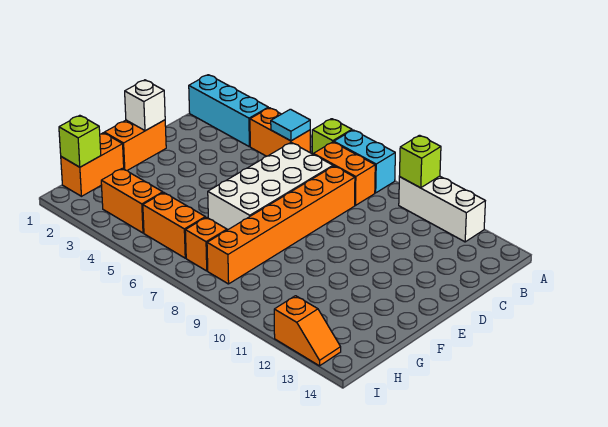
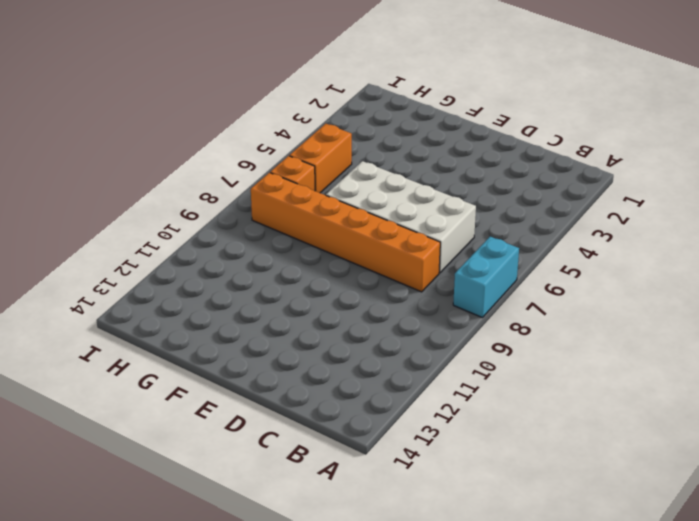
none -> lime 1x1 brick [312,119,352,154]
none -> white 1x3 brick [399,176,485,242]
none -> cyan 1x3 brick [189,75,268,147]

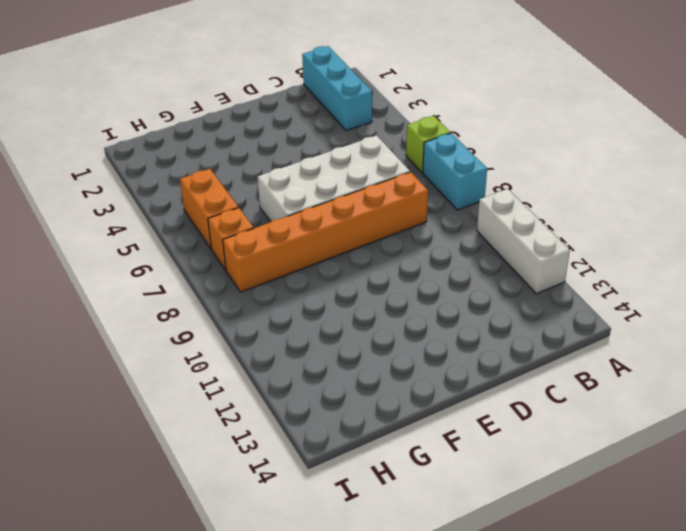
none -> orange 1x2 brick [250,108,310,156]
none -> orange 1x2 brick [313,142,375,205]
none -> orange 1x2 brick [104,120,166,171]

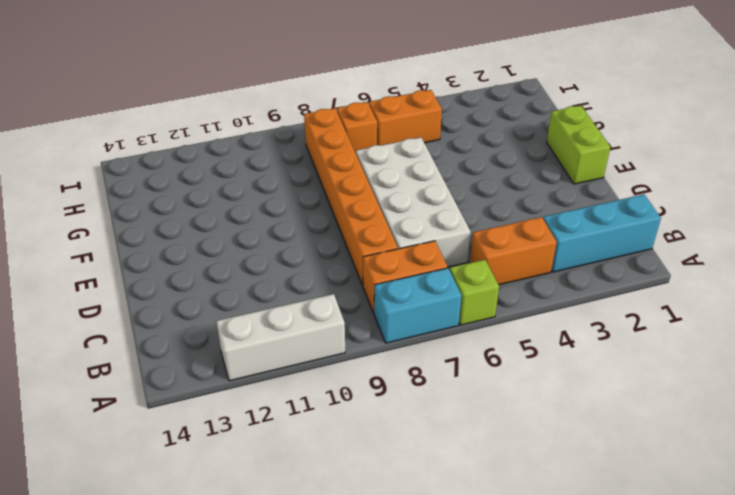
lime 1x2 brick [547,106,610,184] -> orange 1x2 brick [104,120,166,171]
none -> orange 1x2 brick [61,133,124,196]
none -> orange 1x2 brick [101,168,163,233]
none -> orange 1x2 slope [274,296,341,366]

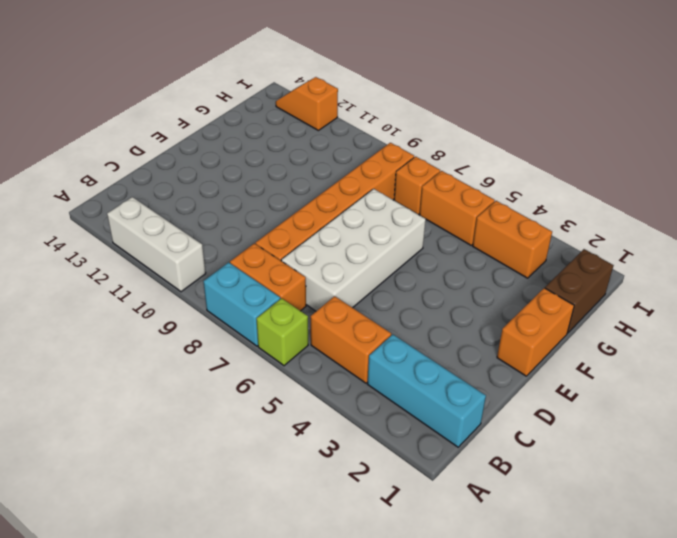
brown 1x2 brick [545,249,614,333] -> orange 1x2 brick [61,133,124,196]
none -> lime 1x1 brick [400,135,441,188]
none -> cyan 1x1 tile [271,109,310,141]
none -> white 1x1 brick [125,80,165,131]

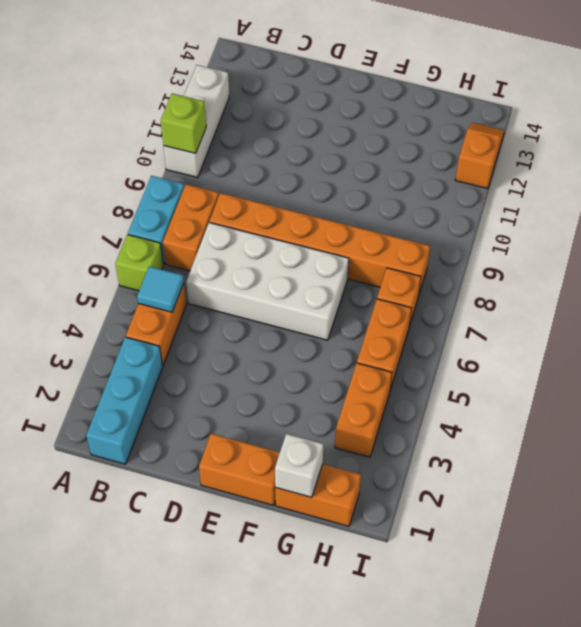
white 1x1 brick [275,434,323,497] -> white 1x1 brick moved to [125,80,165,131]
none -> lime 1x1 brick [59,115,101,167]

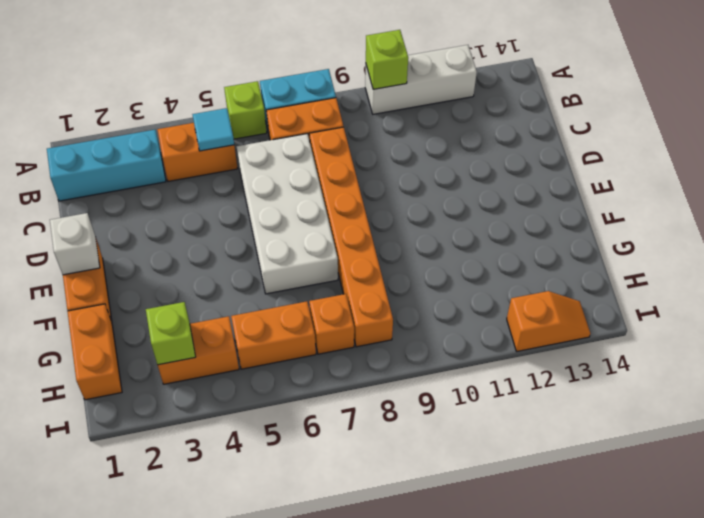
lime 1x1 brick [146,302,195,365] -> lime 1x1 brick moved to [59,115,101,167]

